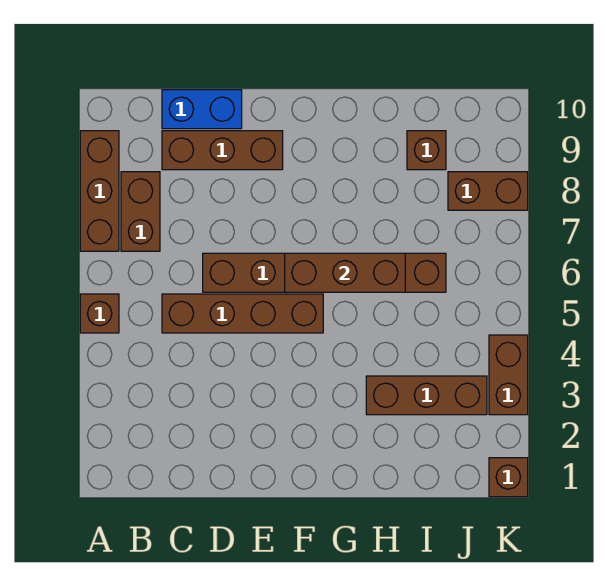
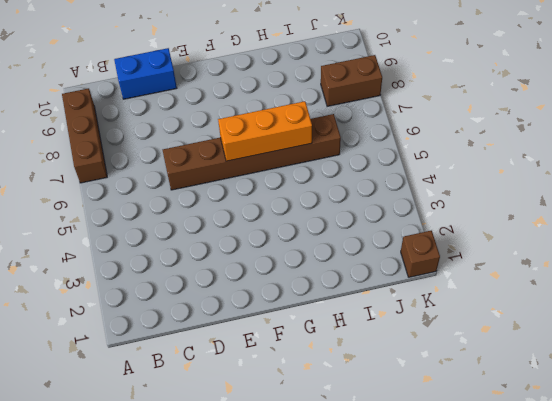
orange 1x3 brick [218,101,312,161] -> brown 1x3 brick [285,253,405,292]
none -> brown 1x1 brick [80,294,119,333]
none -> brown 1x2 brick [121,172,160,251]
none -> brown 1x4 brick [162,294,323,333]

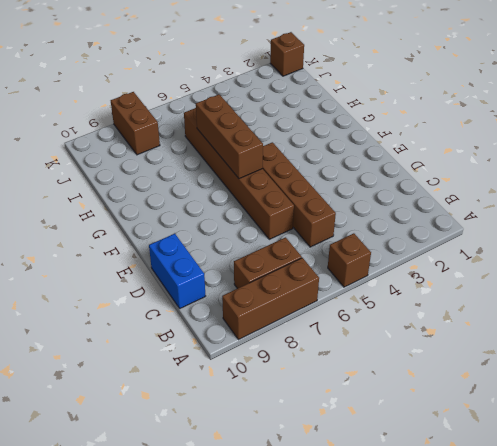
none -> brown 1x3 brick [162,131,283,170]
none -> brown 1x3 brick [366,376,487,415]
none -> brown 1x1 brick [407,131,446,170]

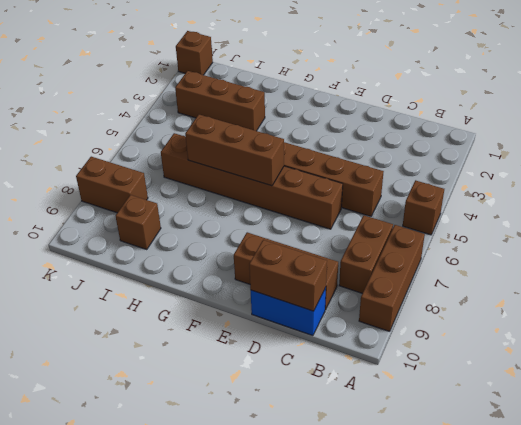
brown 1x2 brick [249,240,327,311] -> brown 1x2 brick turned to [489,335,528,415]

